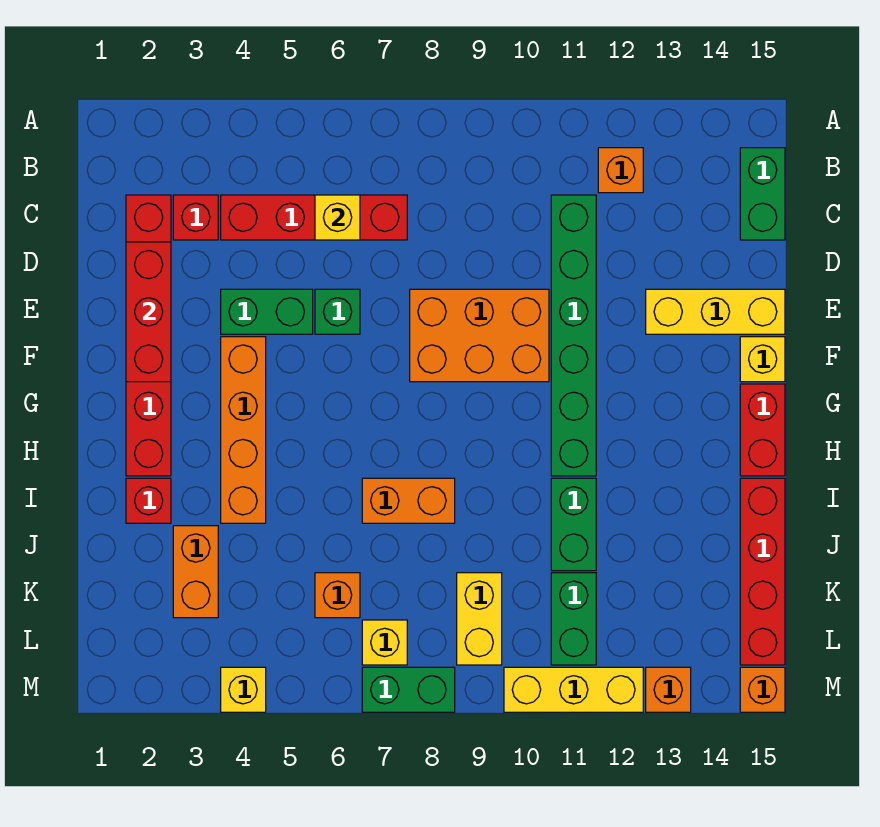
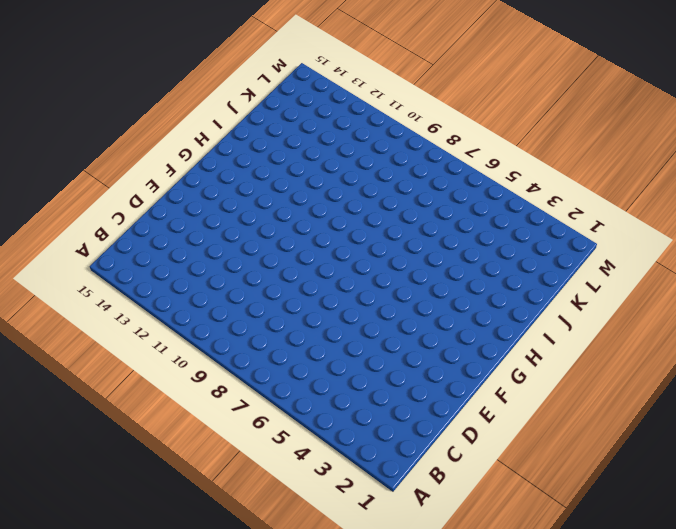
none -> orange 1x1 brick [598,148,643,193]
none -> green 1x2 brick [740,148,785,240]
none -> red 1x6 brick [126,195,171,476]

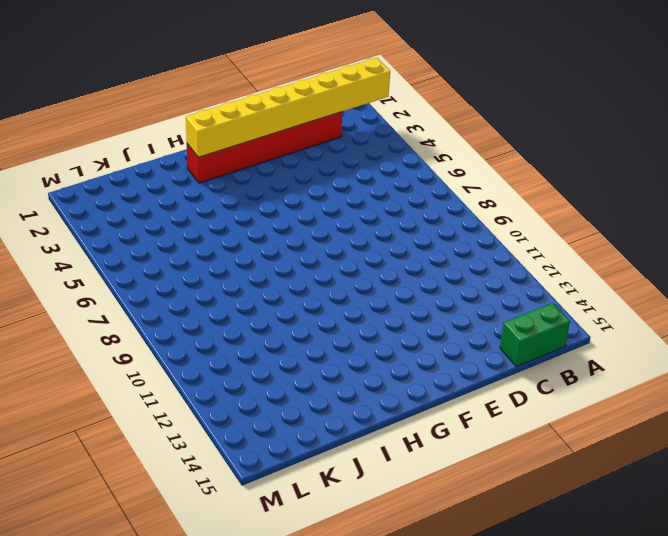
yellow 1x8 brick [186,58,390,157] -> red 1x3 brick [126,242,171,382]
none -> orange 1x1 brick [598,148,643,193]
none -> red 1x1 brick [173,195,218,240]
none -> red 1x4 brick [221,195,407,240]

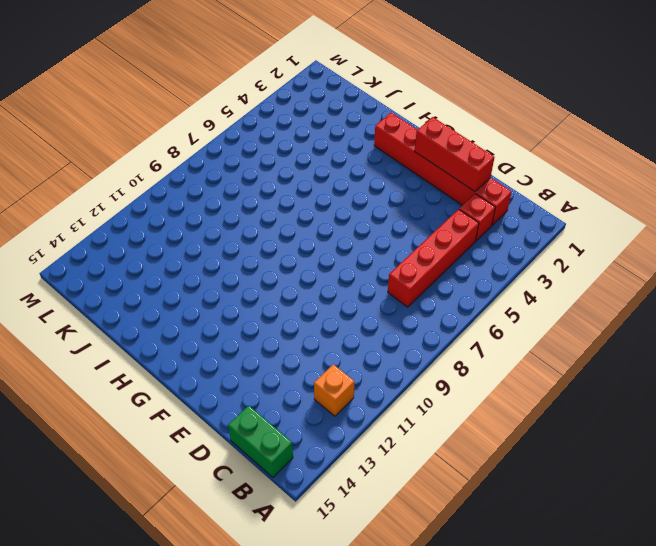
none -> green 1x6 brick [551,195,596,476]
none -> green 1x2 brick [221,289,313,334]
none -> green 1x1 brick [315,289,360,334]

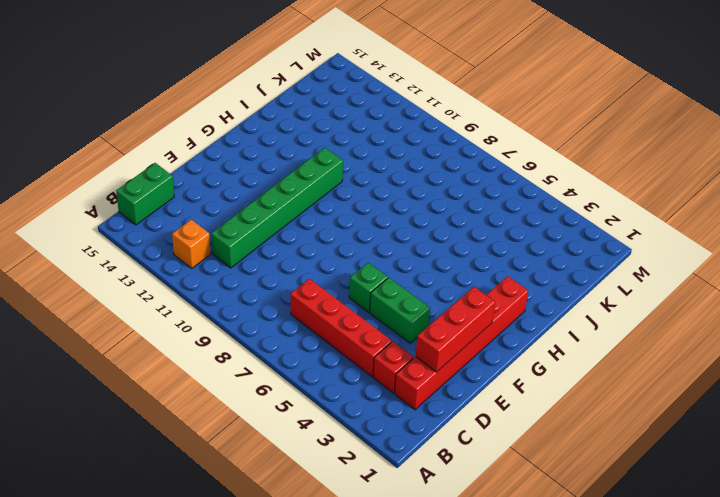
none -> orange 2x3 brick [410,289,549,382]
none -> yellow 1x3 brick [646,289,785,334]
none -> orange 1x4 brick [221,337,266,523]

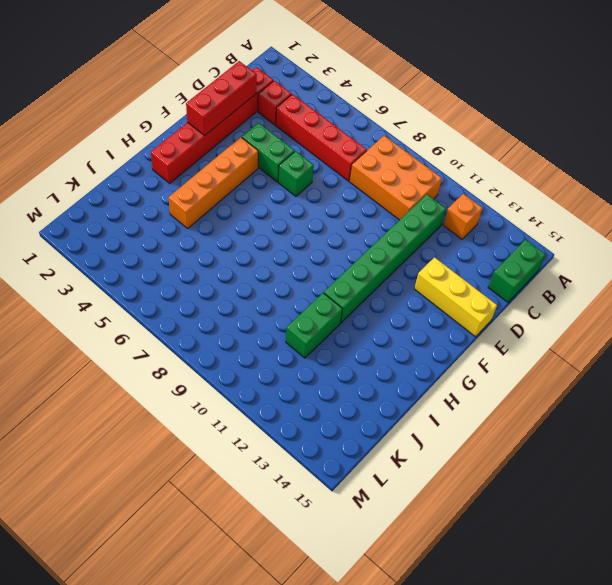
orange 2x3 brick [349,136,442,220] -> orange 2x3 brick moved to [410,289,549,382]
none -> yellow 1x1 brick [740,337,785,382]
none -> red 1x2 brick [740,384,785,476]
none -> red 1x1 brick [126,478,171,523]

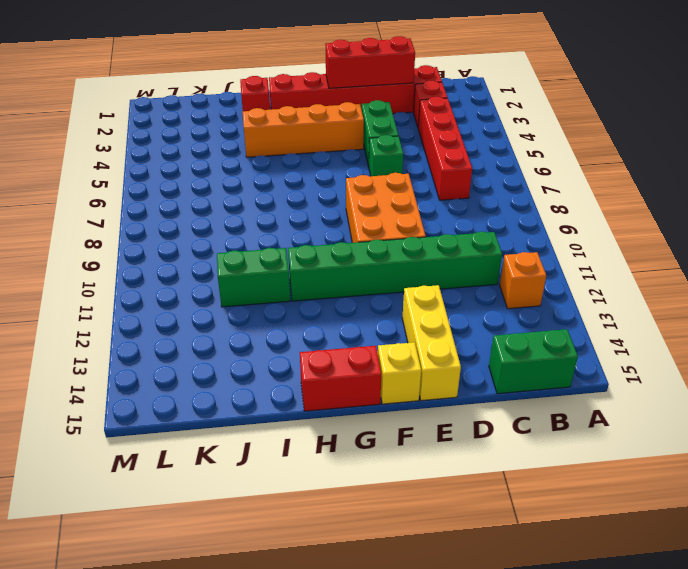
none -> orange 1x2 brick [362,478,455,523]
none -> red 1x4 brick [740,478,785,665]
none -> orange 1x2 brick [173,526,218,618]

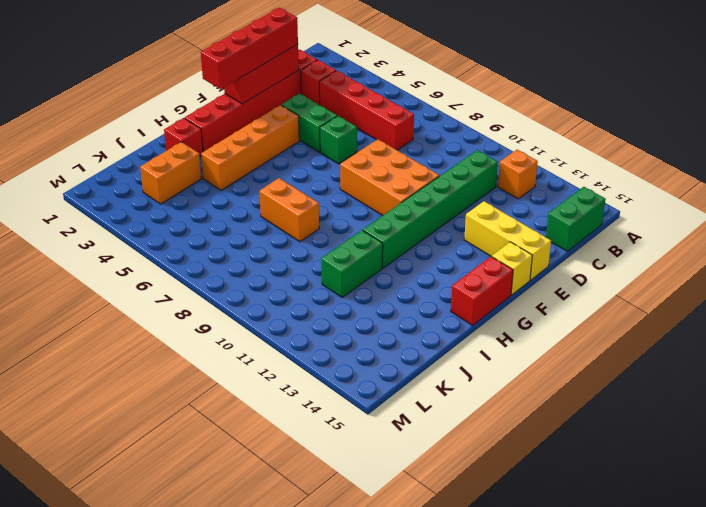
red 1x4 brick [201,8,298,89] -> red 1x4 brick moved to [740,478,785,665]
none -> orange 1x1 brick [315,573,360,618]
none -> yellow 1x2 brick [457,573,502,665]
none -> green 1x2 brick [551,573,596,665]

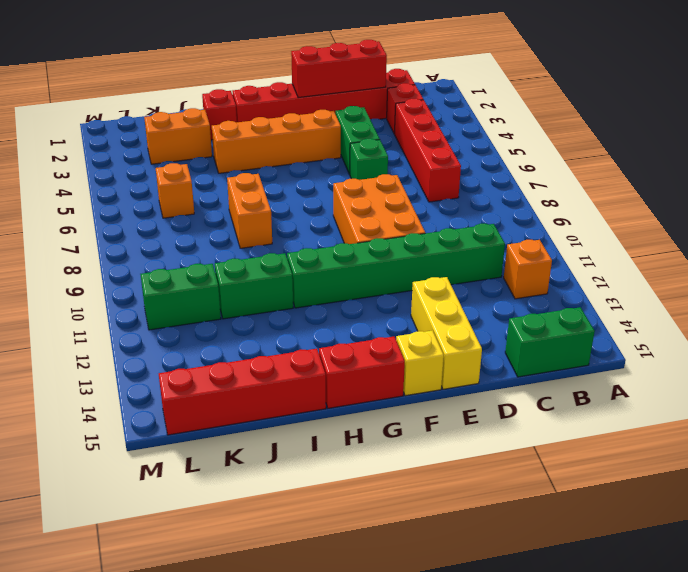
none -> yellow 1x2 brick [457,573,502,665]
none -> yellow 1x1 brick [362,620,407,665]
none -> yellow 1x1 brick [221,667,266,712]

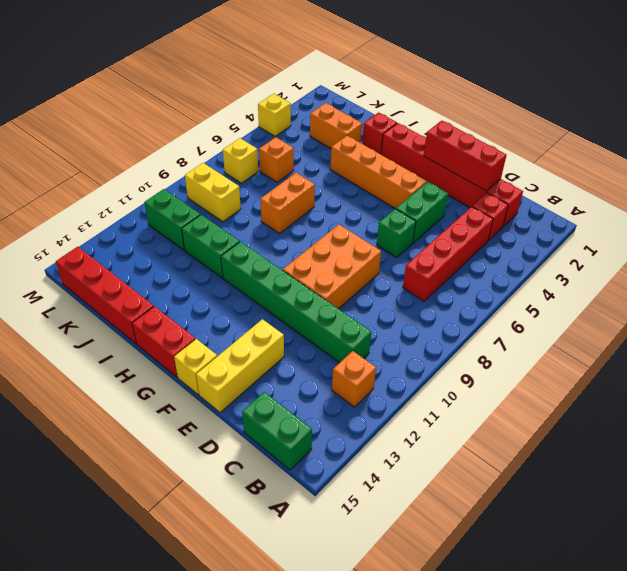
none -> green 1x2 brick [362,667,455,712]
none -> yellow 1x3 brick [504,667,643,712]
none -> orange 1x1 brick [646,667,691,712]

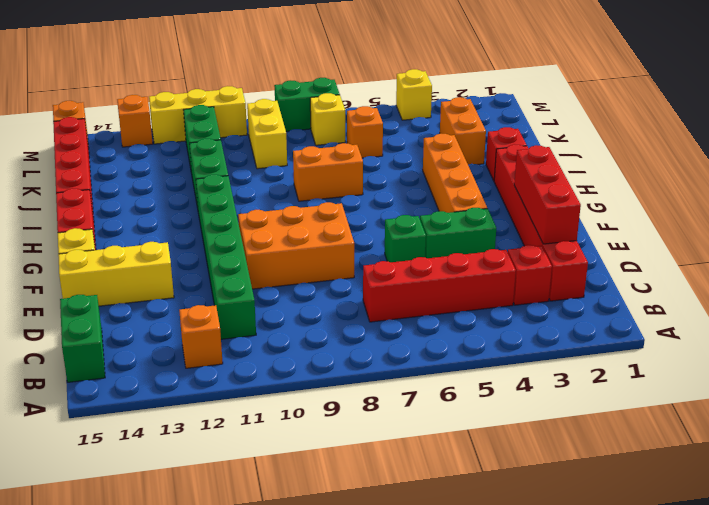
none -> yellow 1x1 brick [315,195,360,240]

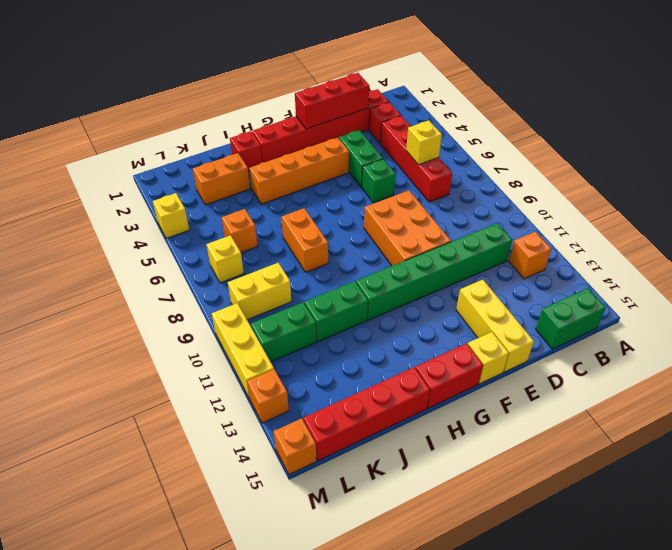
none -> green 1x2 brick [362,667,455,712]

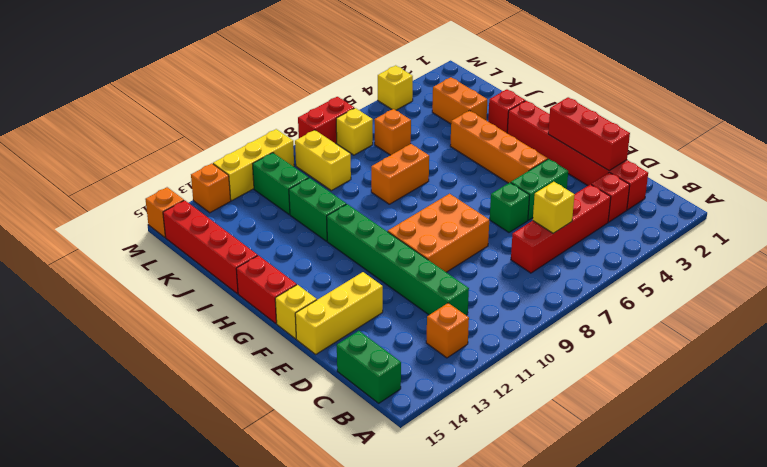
red 1x2 brick [298,97,354,144] -> green 1x2 brick [362,667,455,712]

